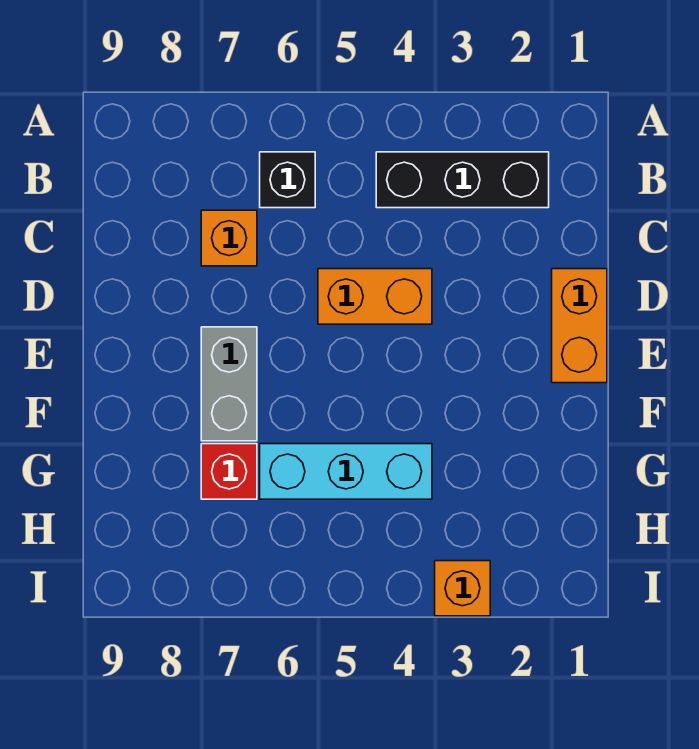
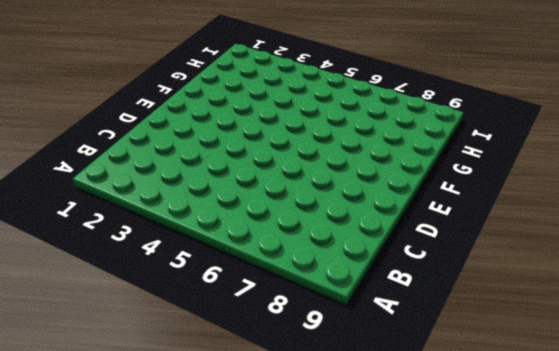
none -> black 1x3 brick [376,152,549,208]
none -> black 1x1 brick [260,152,315,208]

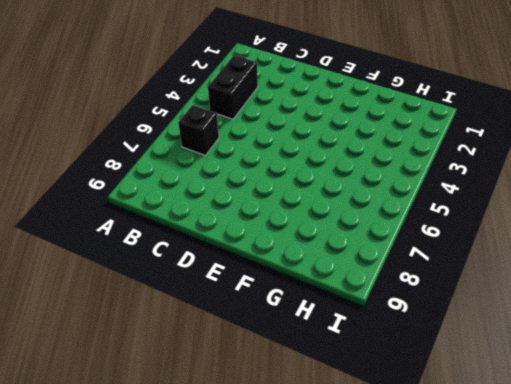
black 1x2 brick [208,55,258,119] -> black 1x3 brick [376,152,549,208]
none -> orange 1x1 brick [201,210,257,266]
none -> orange 1x2 brick [552,269,607,383]

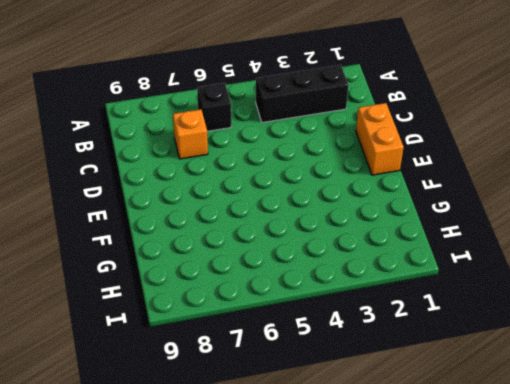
none -> orange 1x2 brick [318,269,432,324]
none -> grey 1x2 brick [201,327,257,441]

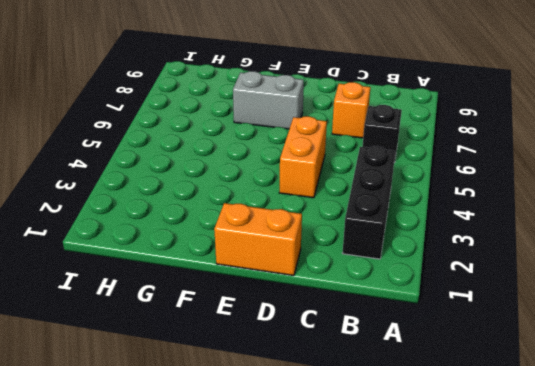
none -> cyan 1x3 brick [260,444,432,499]
none -> red 1x1 brick [201,444,257,499]

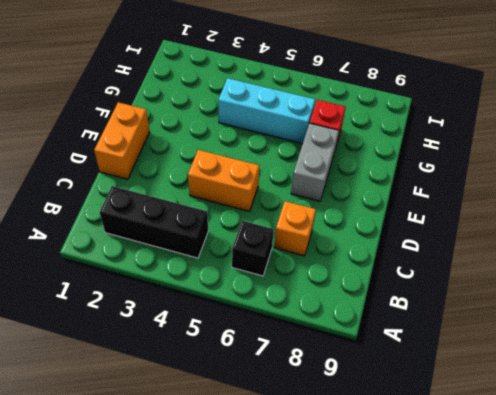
none -> orange 1x1 brick [435,561,490,616]

